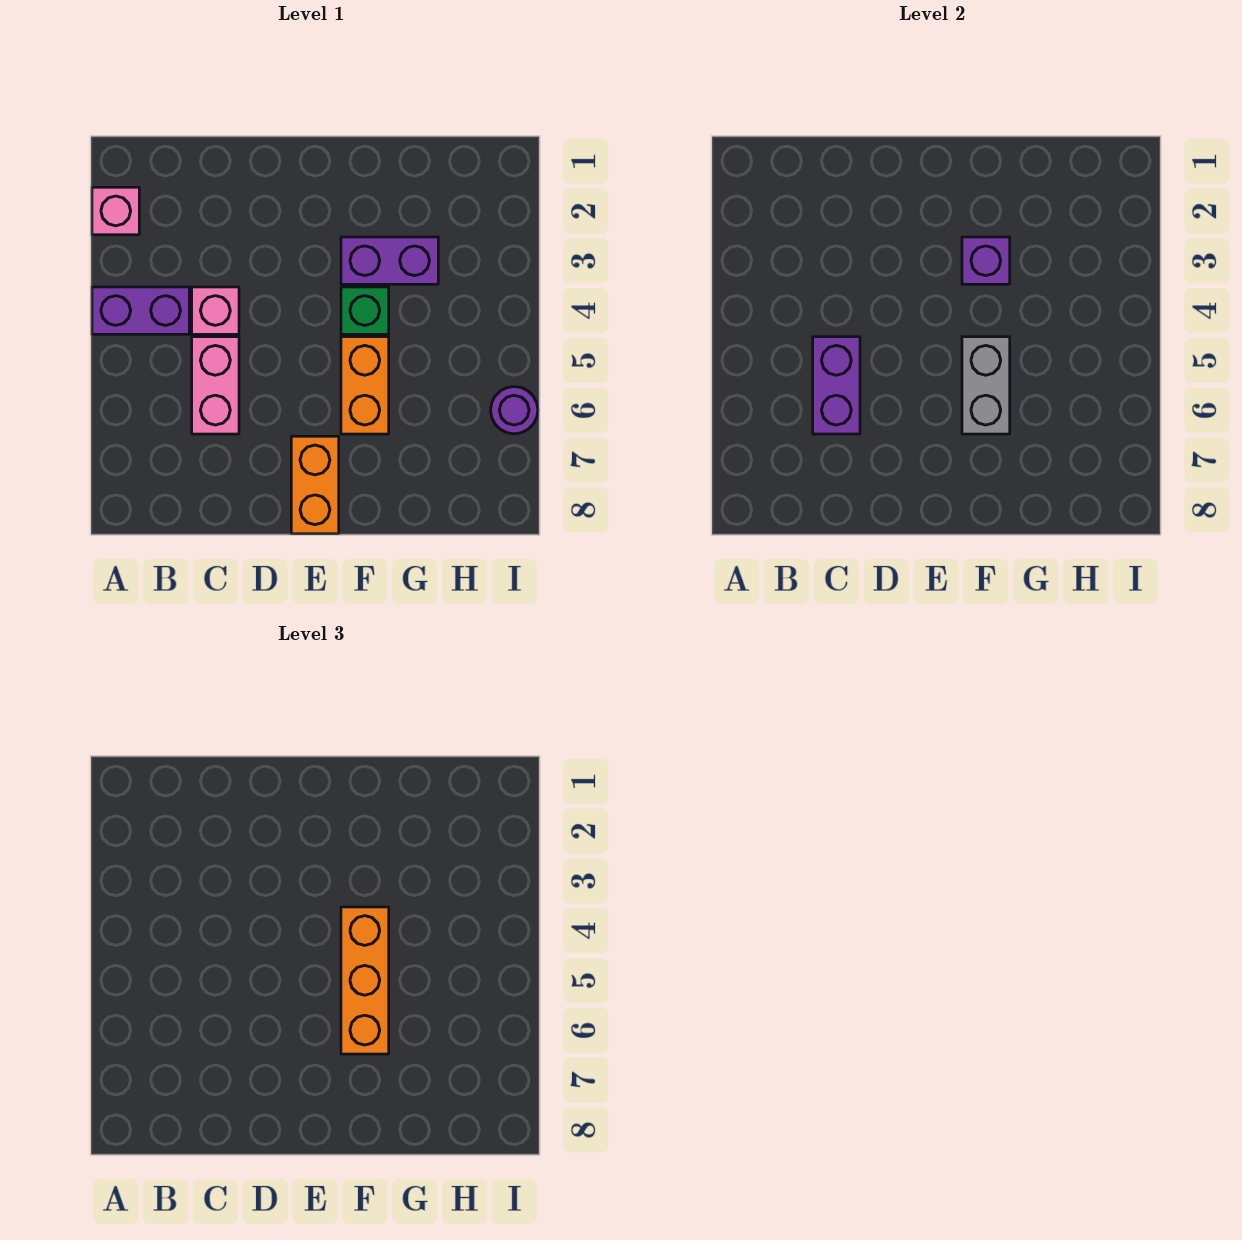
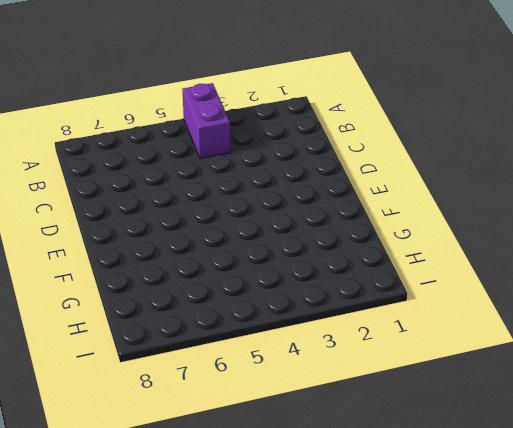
none -> pink 1x1 brick [92,187,139,235]
none -> pink 1x1 brick [192,287,239,334]
none -> pink 1x2 brick [192,337,239,434]

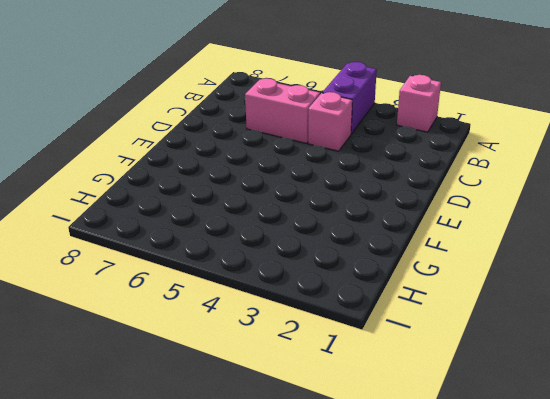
none -> orange 1x2 brick [291,436,339,534]
none -> purple 1x2 brick [341,237,438,284]
none -> green 1x1 brick [341,287,389,334]

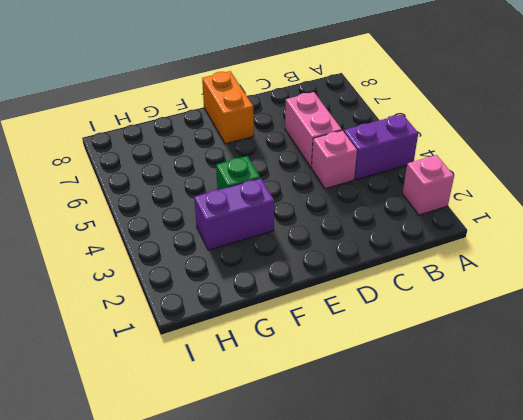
none -> orange 1x2 brick [341,337,389,434]
none -> purple 1x1 round brick [491,387,538,434]
none -> purple 1x2 brick [813,337,860,434]

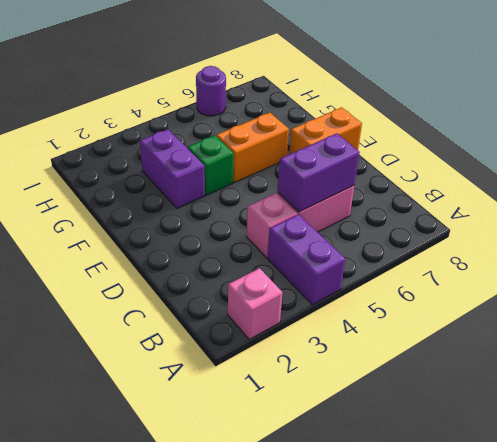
none -> purple 1x1 brick [962,237,1010,284]
none -> grey 1x2 brick [962,337,1010,434]
none -> orange 1x3 brick [341,907,389,1054]

